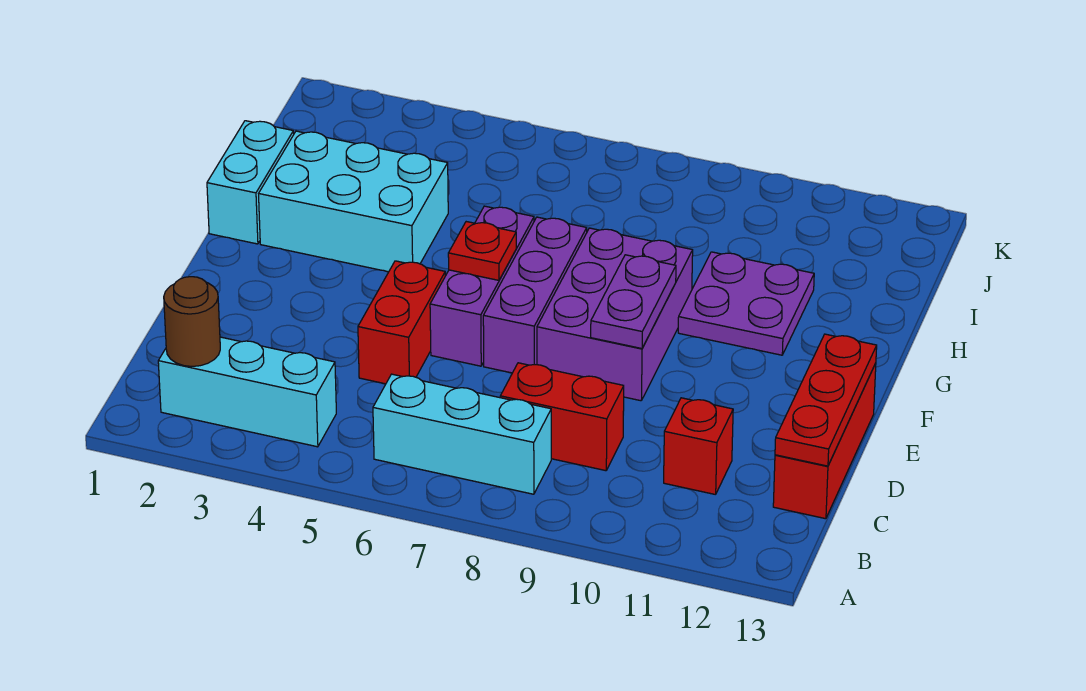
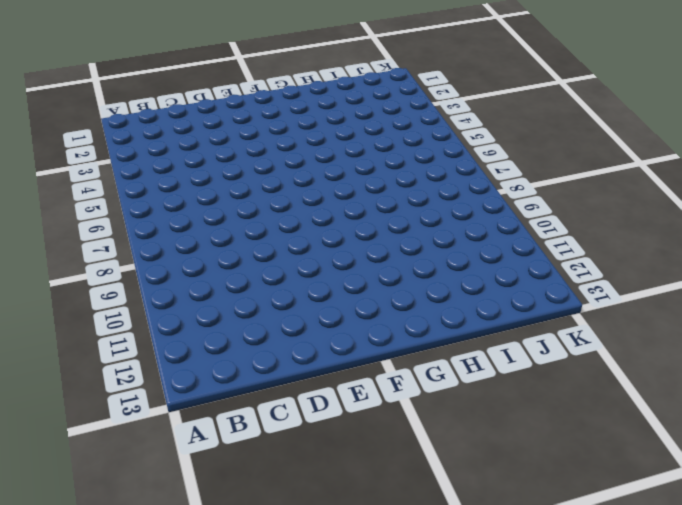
none -> cyan 1x3 brick [158,337,336,447]
none -> cyan 1x3 brick [373,374,551,494]
none -> red 1x2 brick [500,363,624,471]

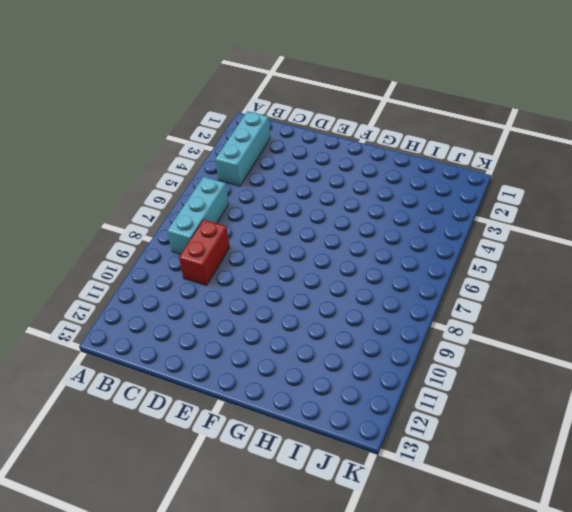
none -> red 1x1 brick [664,398,733,495]
none -> red 1x3 brick [773,363,876,519]
none -> red 1x2 brick [358,261,445,384]

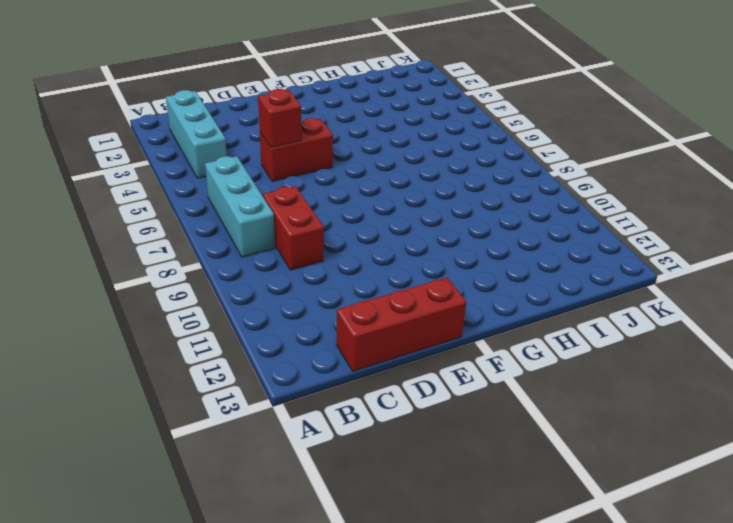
red 1x1 brick [258,89,302,147] -> red 1x1 brick moved to [664,398,733,495]
none -> purple 1x3 brick [430,206,534,366]
none -> purple 1x3 brick [483,217,587,373]
none -> purple 2x3 brick [537,228,693,401]

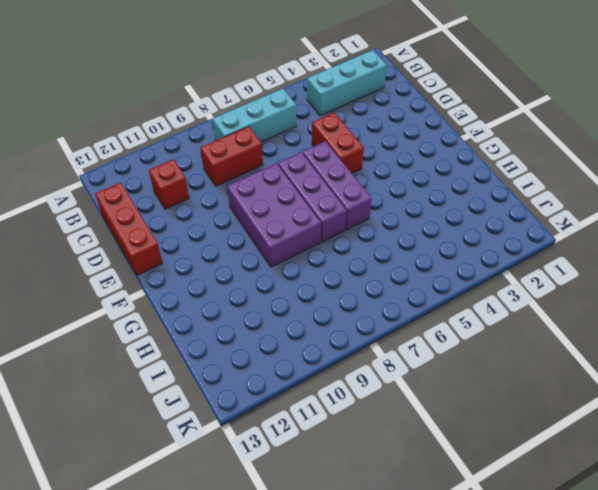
none -> cyan 1x2 brick [207,121,294,244]
none -> cyan 2x3 brick [259,131,448,272]
none -> purple 2x2 plate [678,252,814,355]

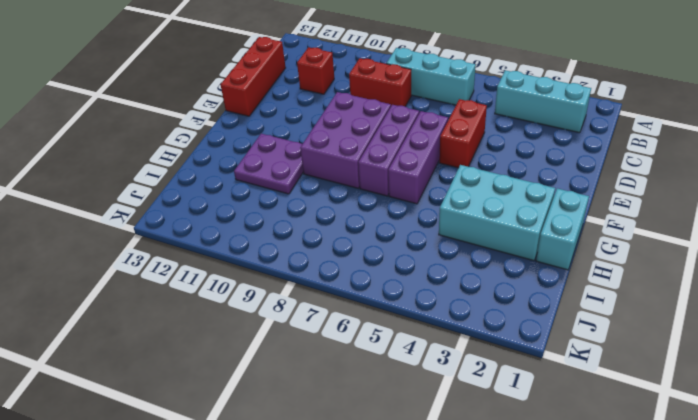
none -> brown 1x1 round brick [164,277,220,366]
none -> red 1x3 plate [775,334,877,466]
none -> purple 1x2 plate [591,255,676,349]

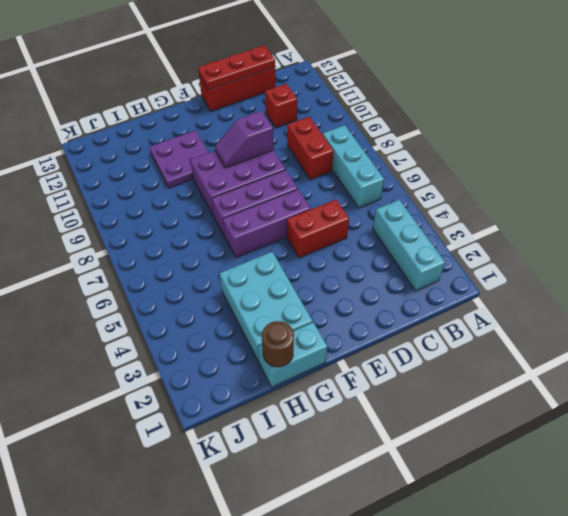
purple 1x2 slope [215,111,274,168] -> purple 1x2 plate [591,255,676,349]
brown 1x1 round brick [262,321,294,367] -> brown 1x1 round brick moved to [164,277,220,366]
none -> red 1x1 plate [448,222,516,280]

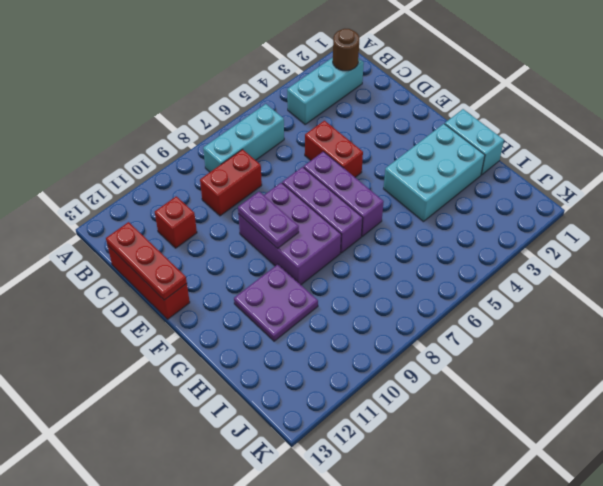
none -> red 1x1 plate [448,222,516,280]

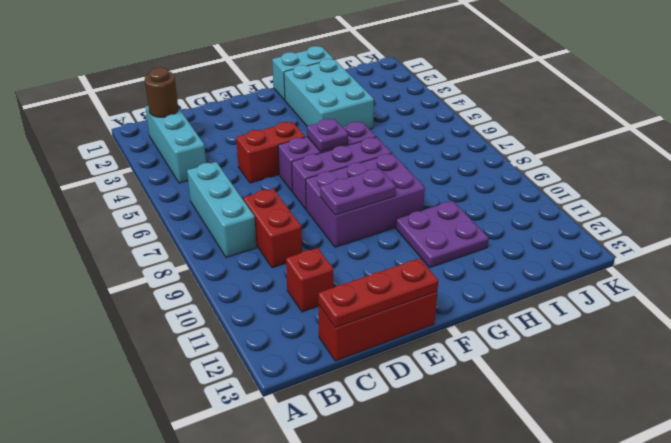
purple 1x1 plate [307,119,348,152] -> red 1x1 plate [448,222,516,280]

